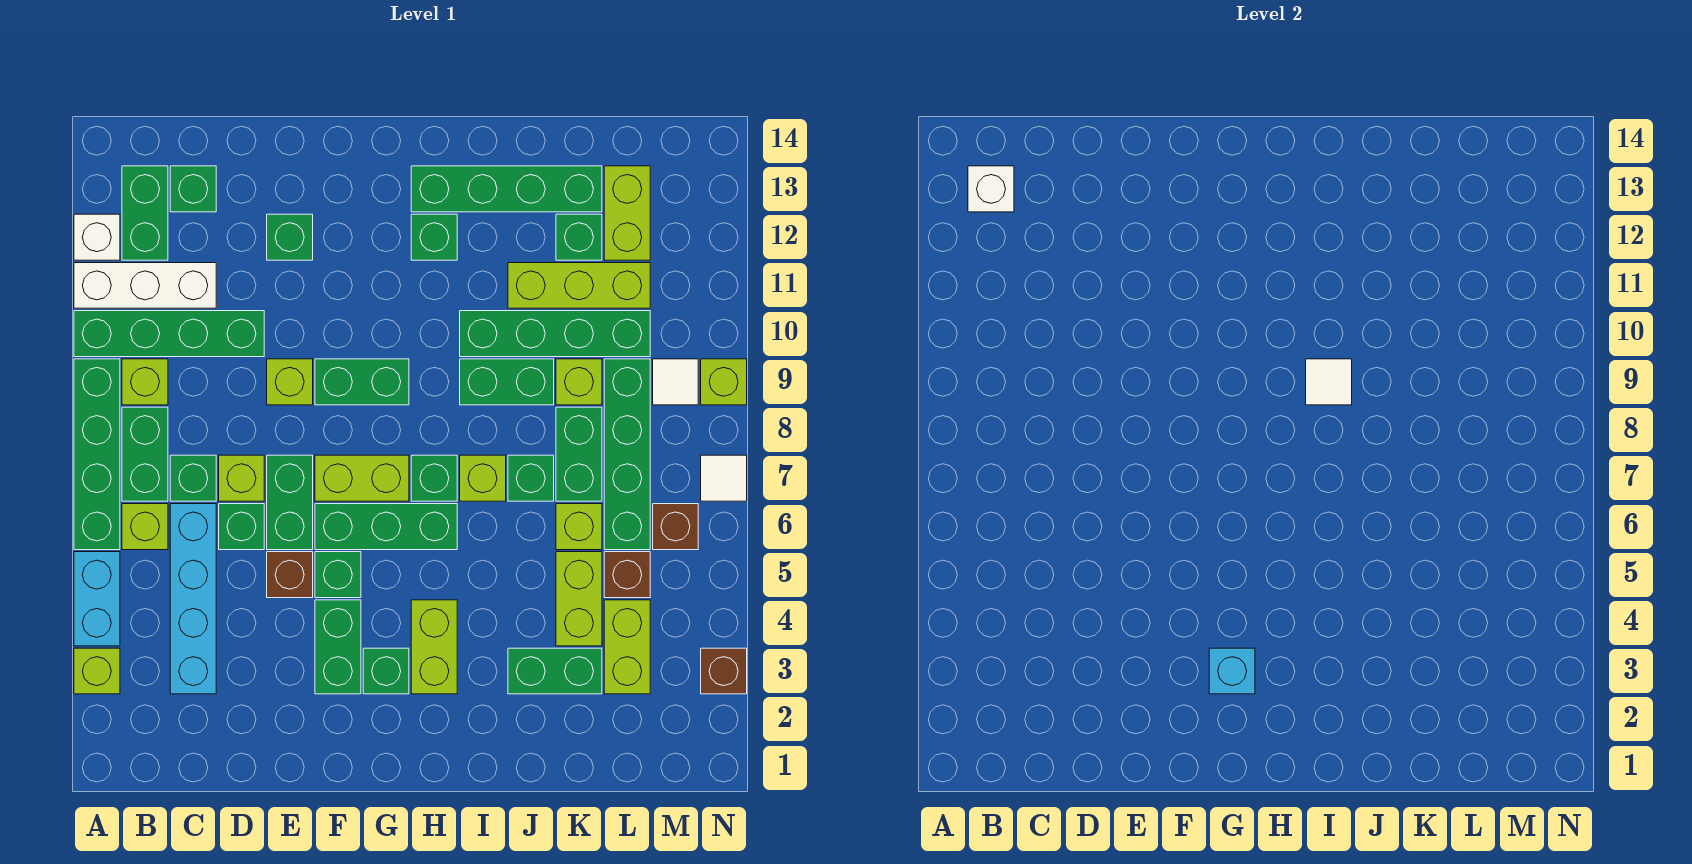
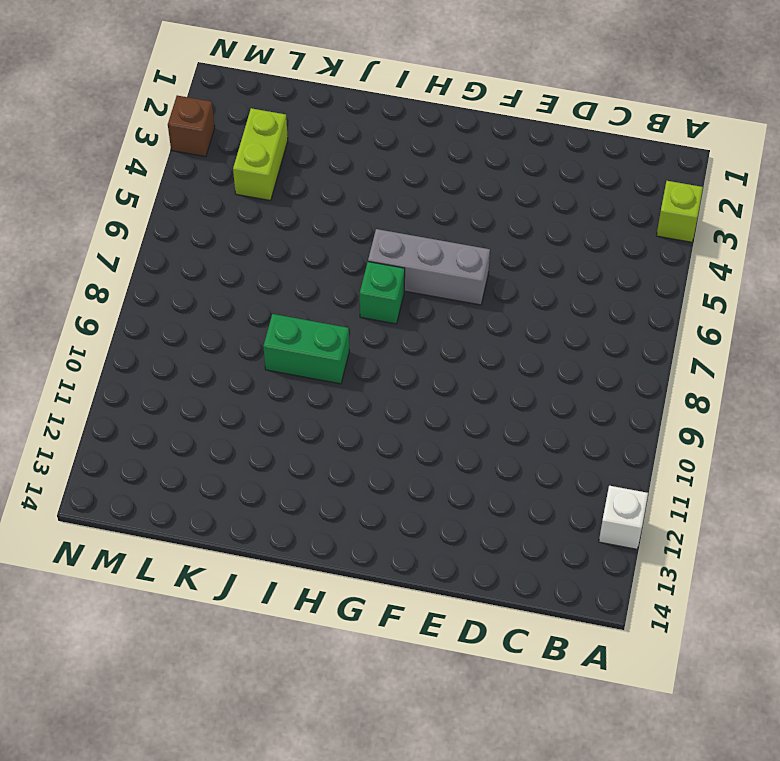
grey 1x3 brick [368,229,490,305] -> green 1x3 brick [315,504,457,550]
none -> cyan 1x2 brick [74,552,120,646]
none -> green 1x4 brick [74,359,120,550]
none -> green 1x4 brick [74,311,264,357]
none -> white 1x3 brick [74,263,216,308]

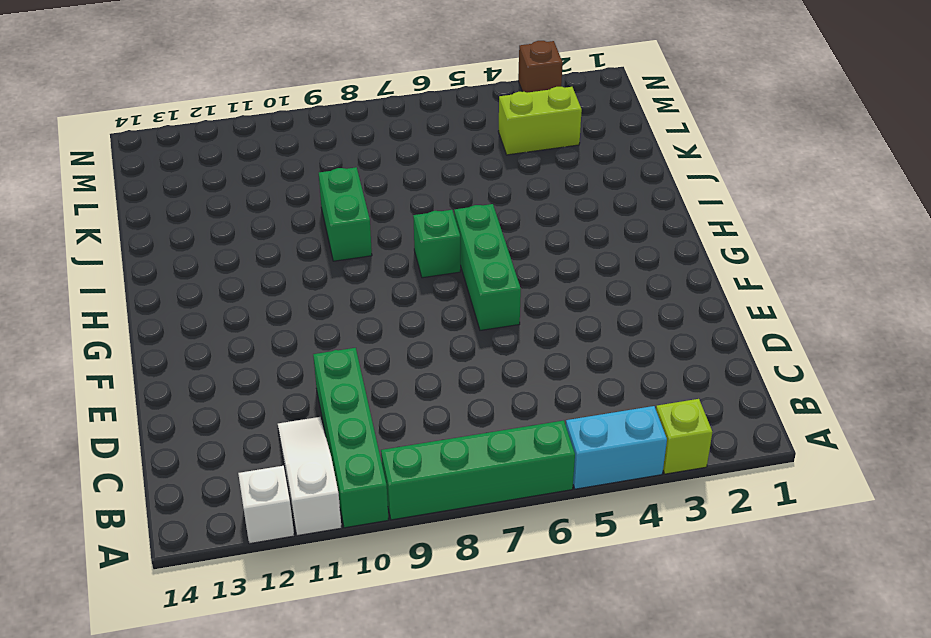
white 1x3 slope [278,417,342,536] -> white 1x3 brick [74,263,216,308]
none -> lime 1x1 brick [122,504,168,550]
none -> green 1x2 brick [122,407,168,501]
none -> lime 1x1 brick [122,359,168,405]
none -> green 1x2 brick [122,166,168,260]

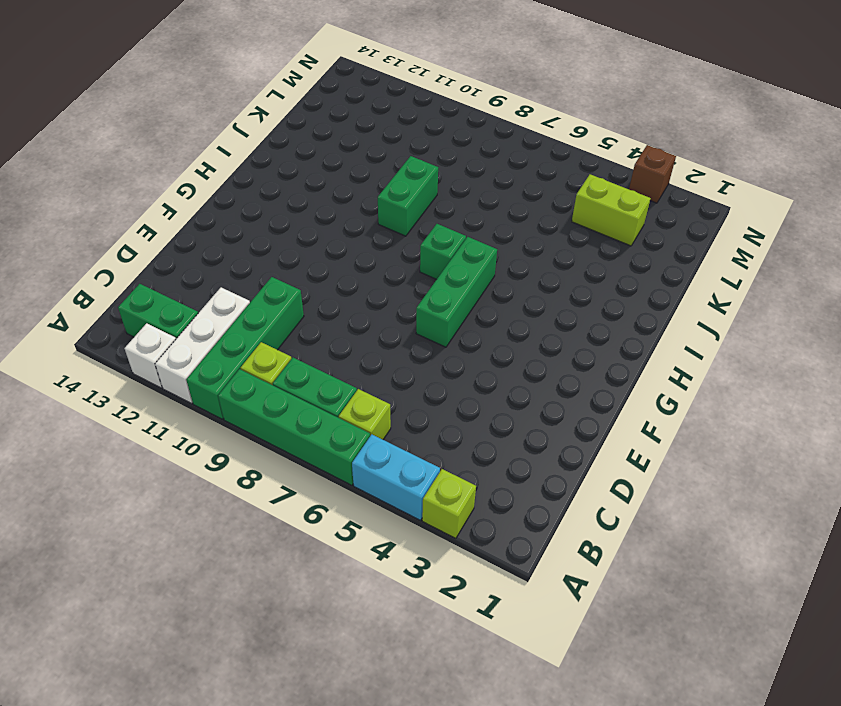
none -> cyan 1x4 brick [170,504,216,694]
none -> green 1x1 brick [170,455,216,501]
none -> green 1x1 brick [170,166,216,212]
none -> green 1x1 brick [219,504,264,550]

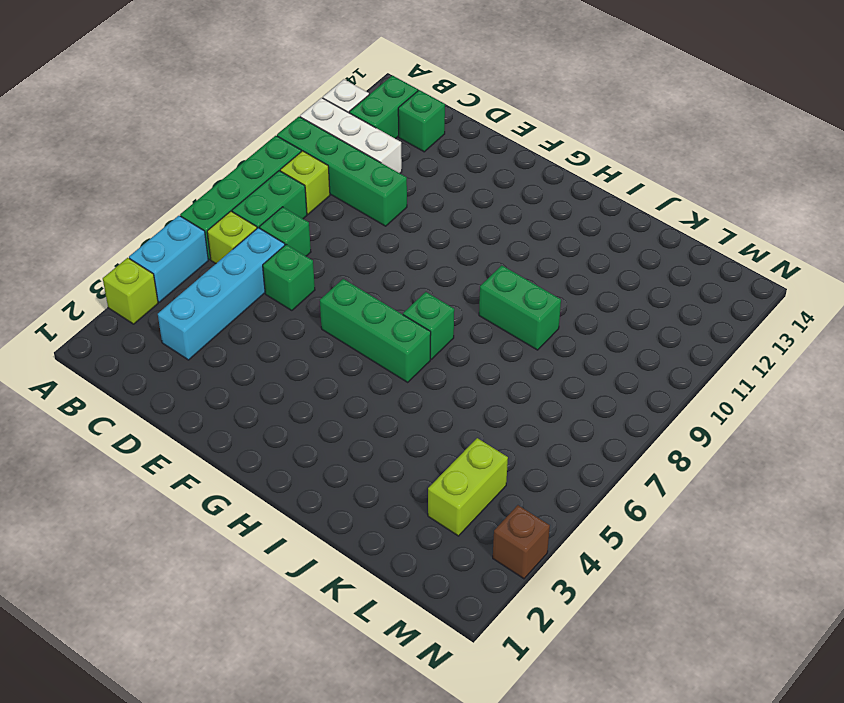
none -> lime 1x1 brick [219,455,264,501]
none -> brown 1x1 brick [267,552,313,598]
none -> green 1x2 brick [267,455,313,550]
none -> lime 1x1 brick [267,359,313,405]

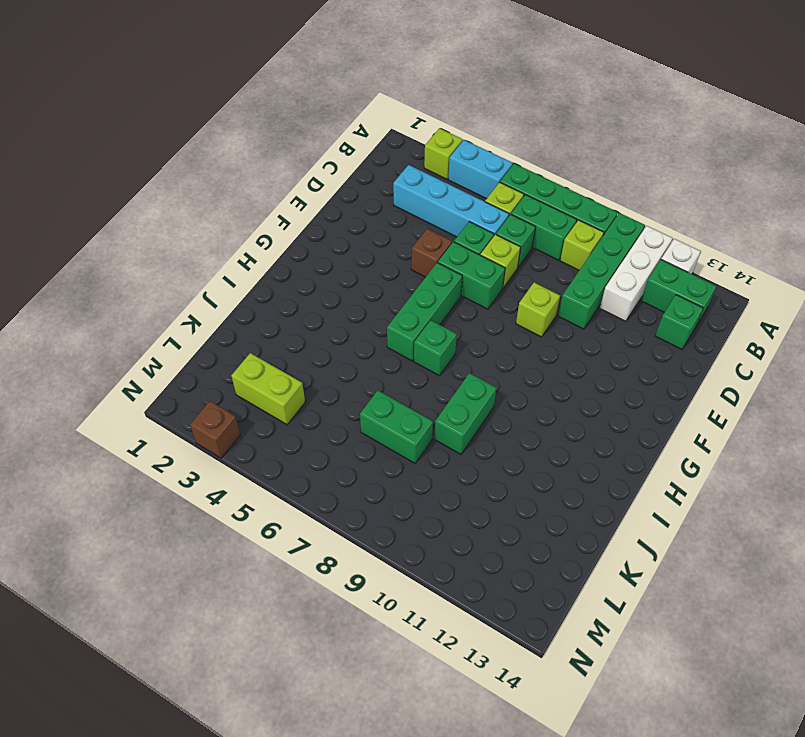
none -> green 1x1 brick [267,214,313,260]
none -> green 1x2 brick [315,600,361,694]
none -> green 1x1 brick [315,552,361,598]
none -> lime 1x2 brick [315,455,409,501]

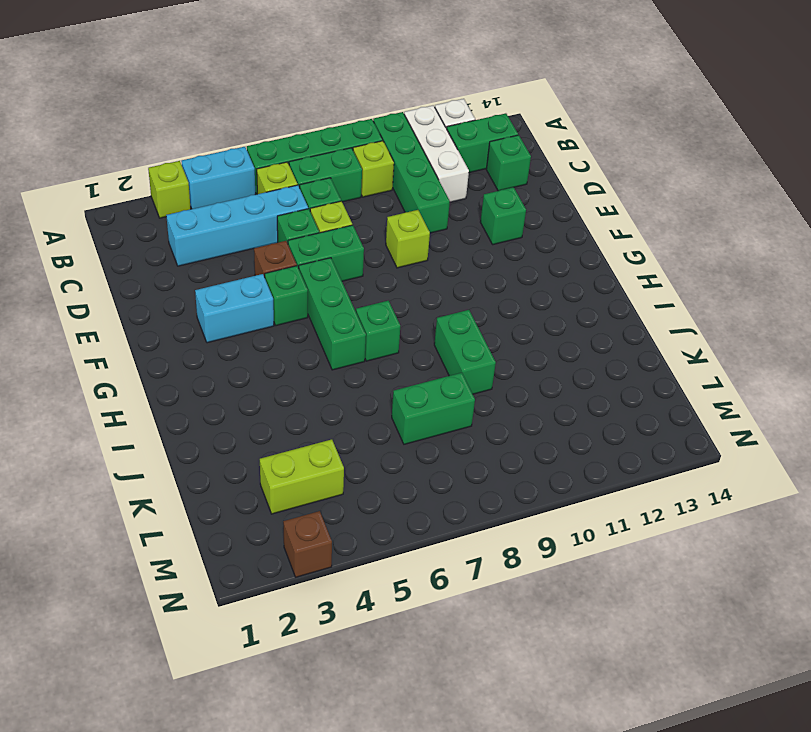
cyan 1x2 brick [195,274,274,343] -> green 1x2 brick [315,600,361,694]
none -> lime 1x2 brick [315,455,409,501]
none -> green 1x2 brick [315,359,409,405]
none -> green 1x1 brick [363,648,409,694]
none -> lime 1x2 brick [411,600,457,694]

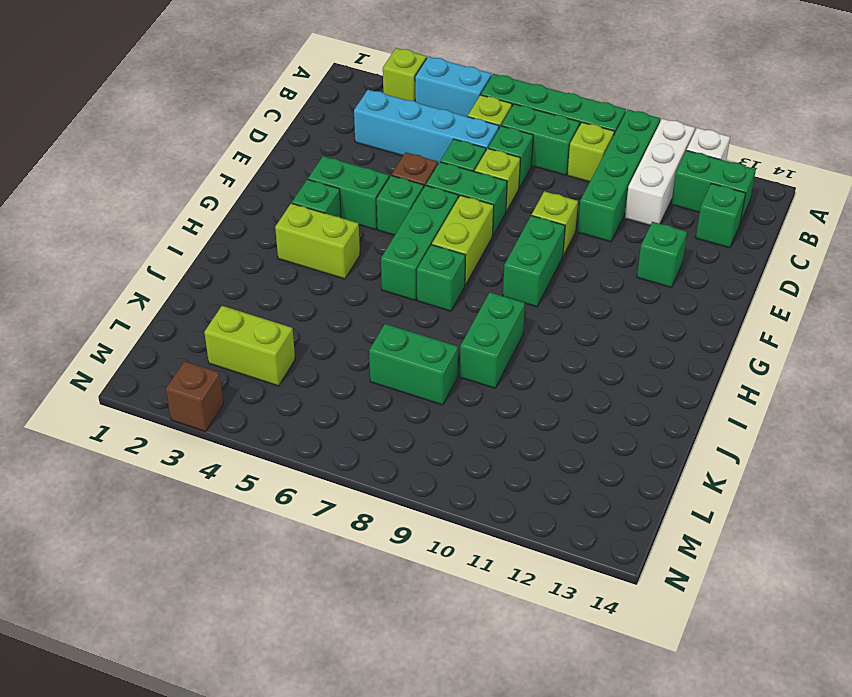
none -> green 1x1 brick [411,214,457,260]
none -> green 1x4 brick [411,166,602,212]
none -> lime 1x1 brick [460,455,506,501]
none -> green 1x4 brick [460,311,650,357]

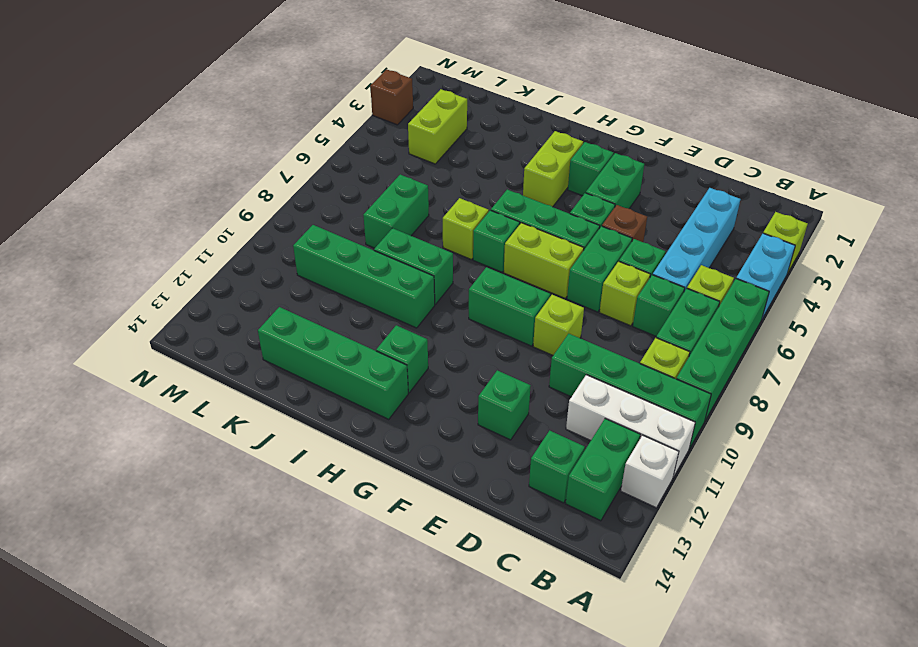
none -> green 1x2 brick [508,648,602,694]
none -> green 1x1 brick [508,455,554,501]
none -> lime 1x3 brick [508,263,650,308]
none -> lime 1x2 brick [556,552,602,646]

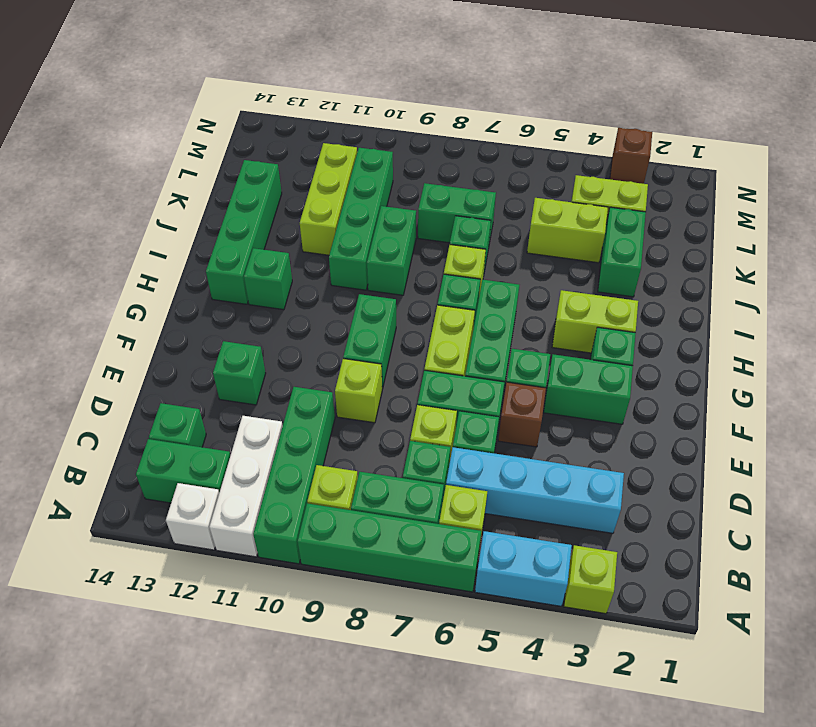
none -> lime 1x1 brick [556,504,602,550]
none -> lime 1x1 brick [556,359,602,405]
none -> green 1x1 brick [556,214,602,260]
none -> brown 1x1 brick [604,552,650,598]

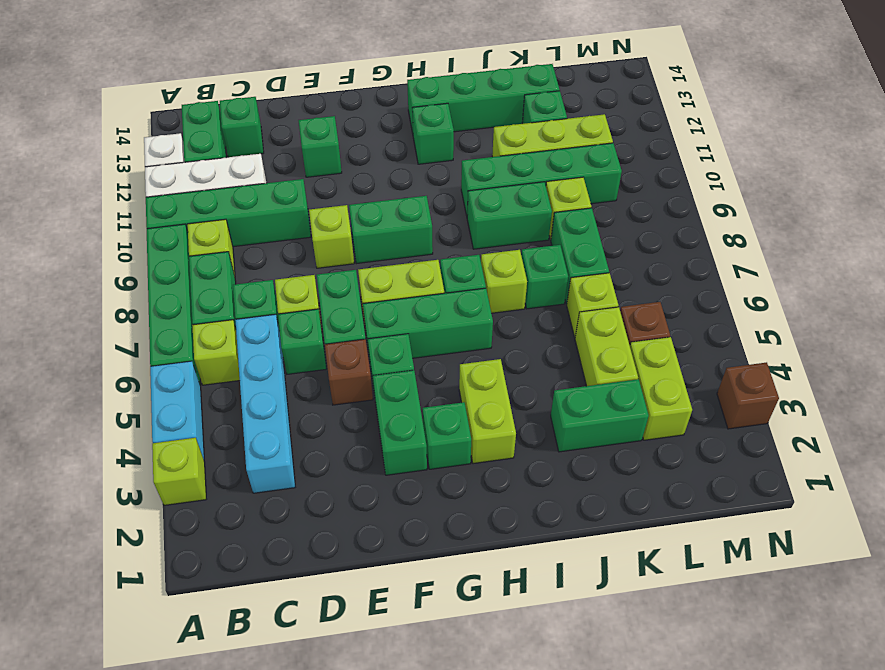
none -> green 1x4 brick [604,359,650,550]
none -> lime 1x2 brick [604,166,650,260]
none -> brown 1x1 brick [653,504,698,550]
none -> white 1x1 tile [653,359,698,405]

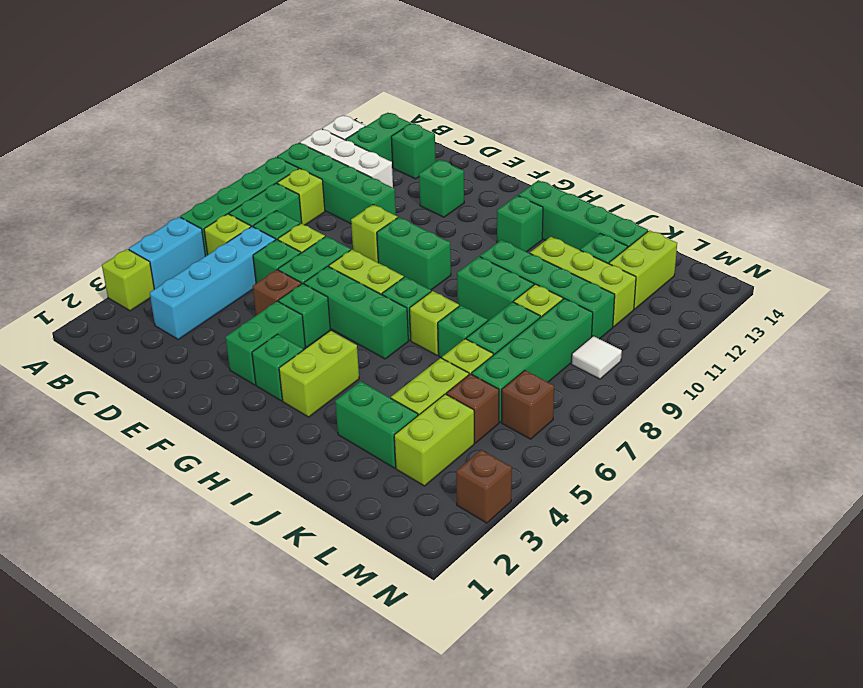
none -> white 1x1 tile [701,455,747,501]
none -> lime 1x1 brick [701,359,747,405]
none -> white 1x1 brick [968,166,1014,212]
none -> cyan 1x1 brick [1209,648,1255,694]

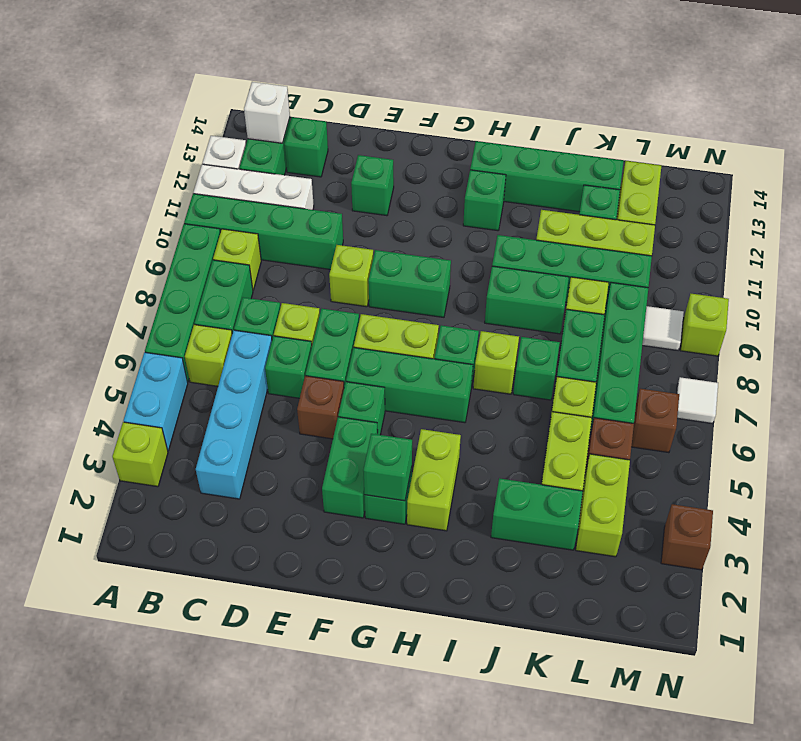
green 1x1 brick [363,434,412,501] -> cyan 1x1 brick [1209,648,1255,694]
none -> white 1x1 tile [1306,359,1352,405]

